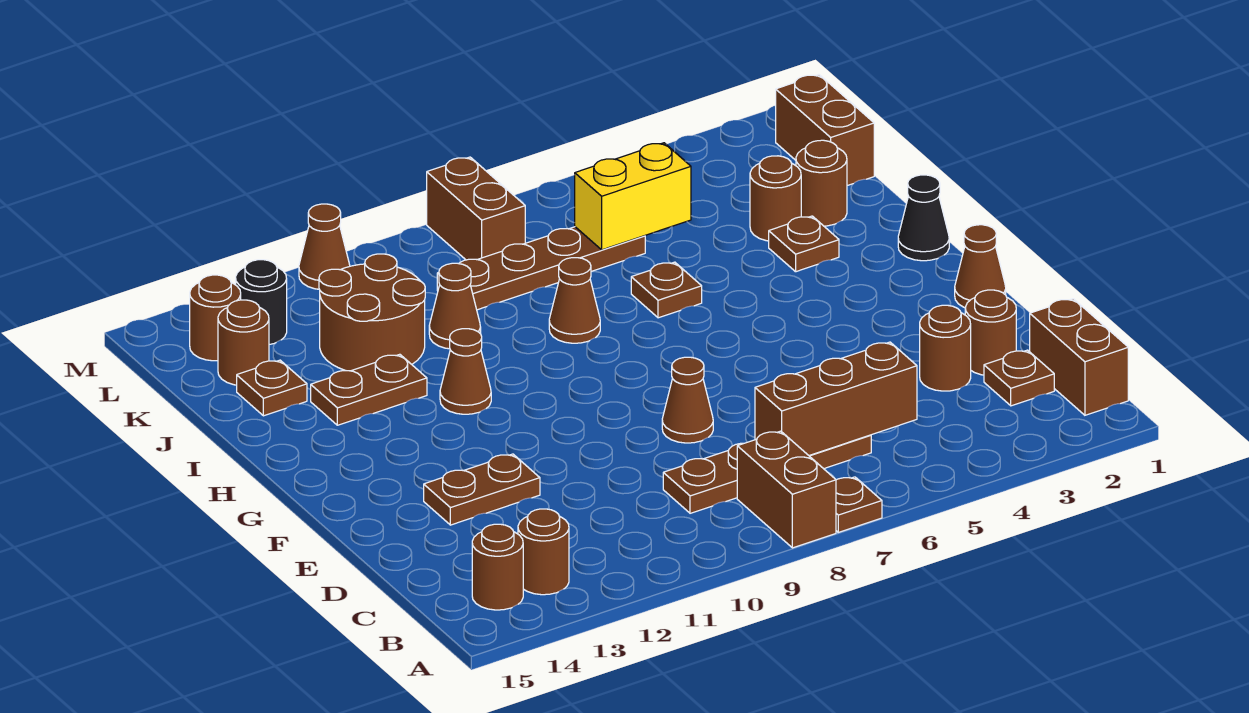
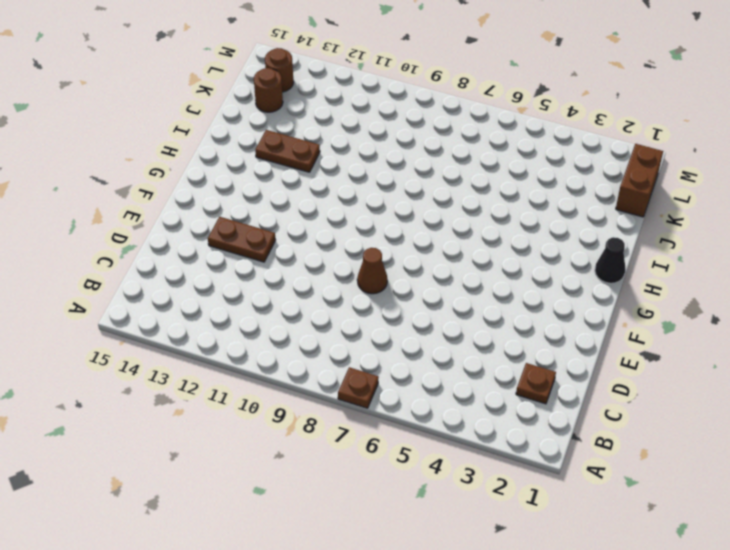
none -> brown 1x2 brick [737,431,836,548]
none -> brown 1x2 brick [1030,299,1128,415]
none -> brown 1x1 round brick [518,509,569,595]
none -> brown 1x1 round brick [472,524,523,610]

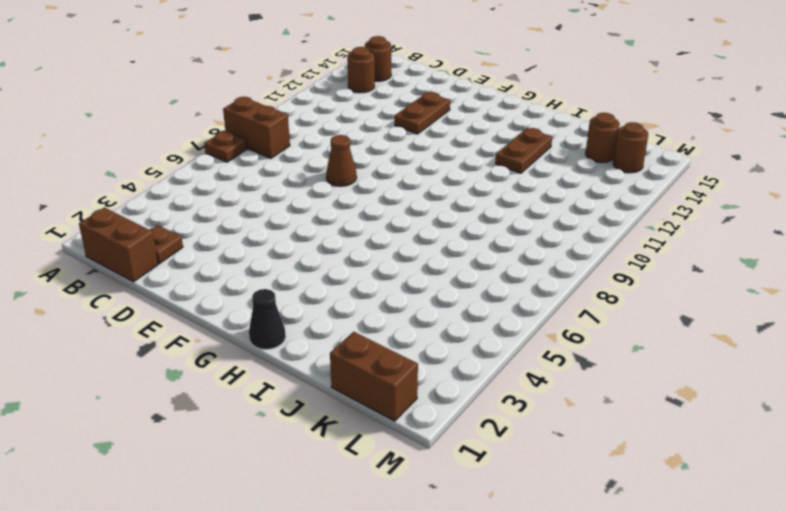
none -> brown 1x4 plate [663,435,871,513]
none -> brown 1x1 round brick [965,290,1016,375]
none -> brown 1x1 round brick [920,305,971,391]
none -> brown 1x1 cone [955,225,1006,308]

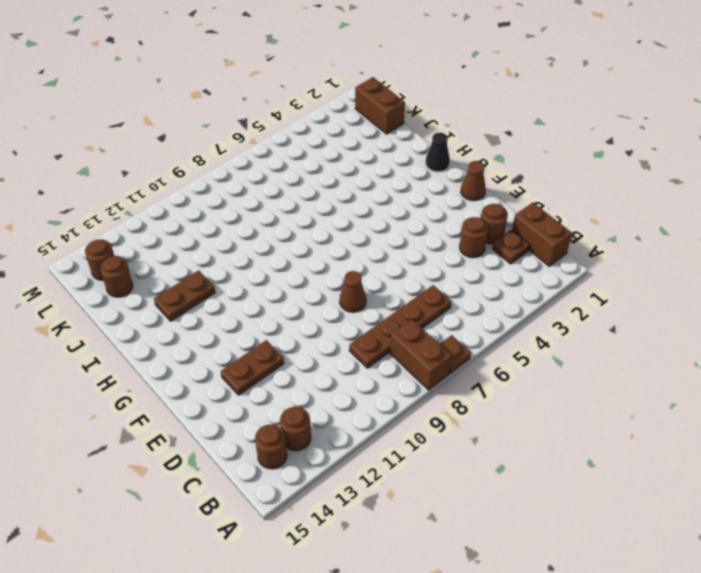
none -> brown 1x1 cone [440,329,491,414]
none -> brown 1x1 plate [769,216,839,272]
none -> brown 1x1 plate [631,262,702,318]
none -> brown 1x1 cone [549,258,600,343]

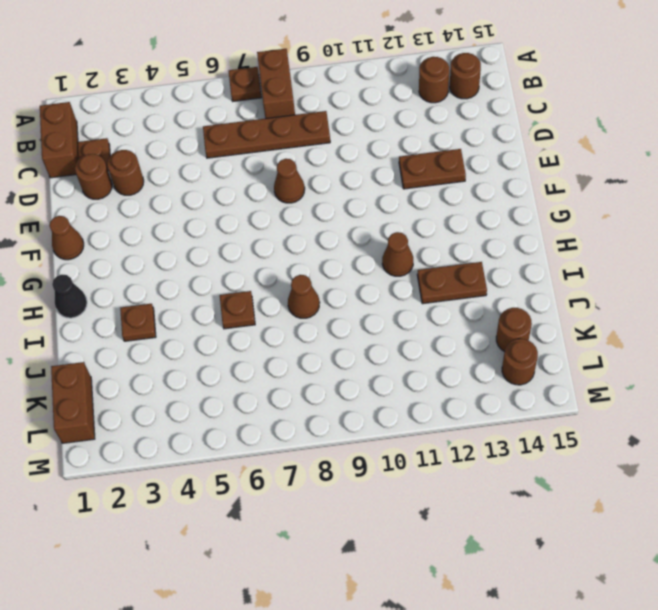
none -> brown 1x1 round brick [796,140,847,226]
none -> brown 1x1 round brick [750,156,801,241]
none -> brown 1x1 cone [429,263,481,349]
none -> brown 2x2 round brick [319,254,425,371]

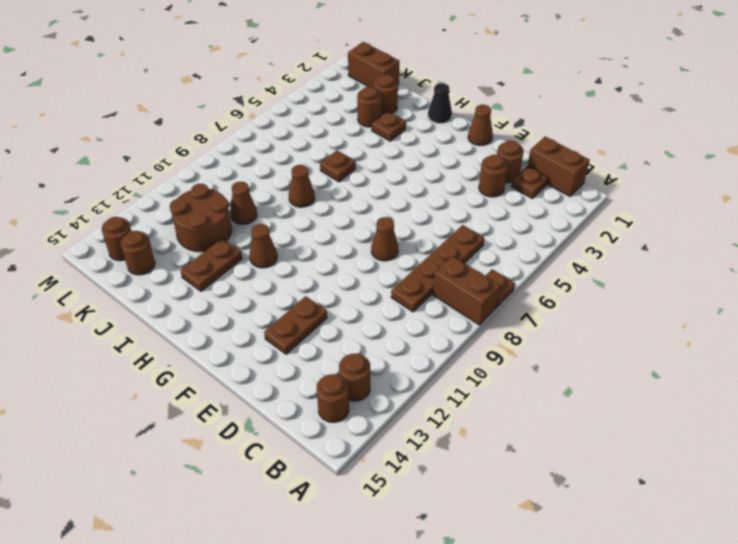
none -> brown 1x1 plate [237,360,307,416]
none -> brown 1x4 plate [437,227,645,310]
none -> brown 1x2 brick [427,157,525,260]
none -> black 1x1 round brick [236,260,287,345]

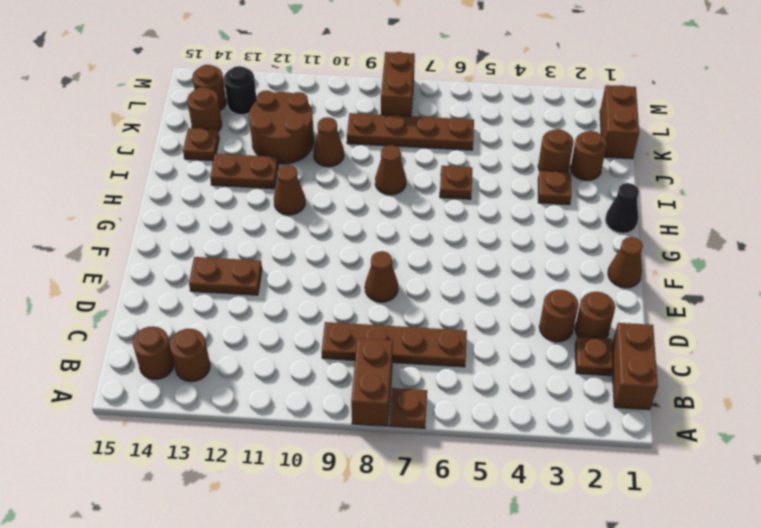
none -> brown 1x1 cone [299,204,350,289]
none -> brown 1x3 brick [755,342,917,455]
none -> yellow 1x2 brick [575,143,691,250]

